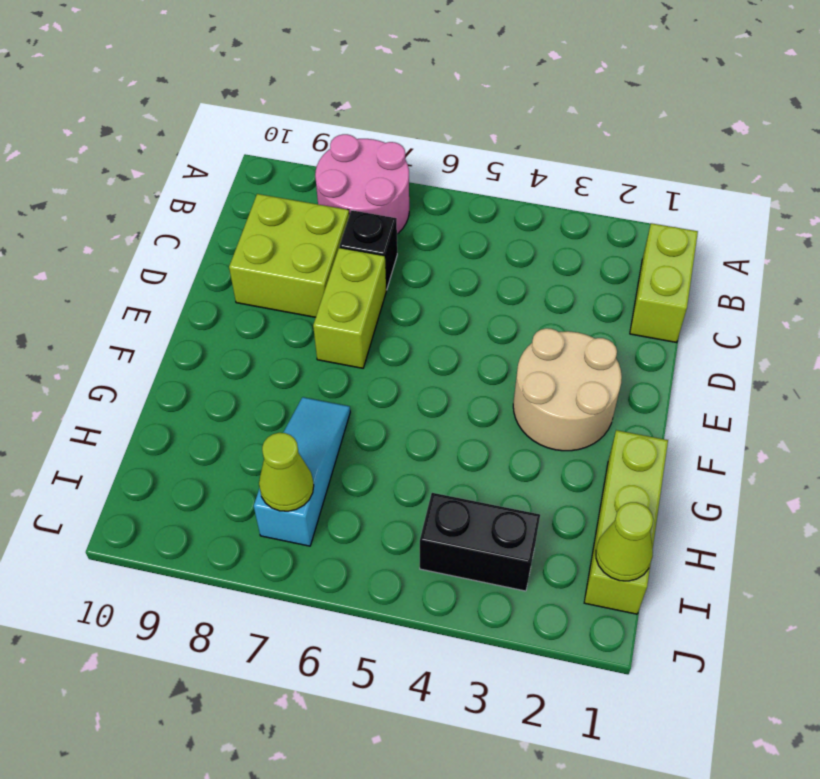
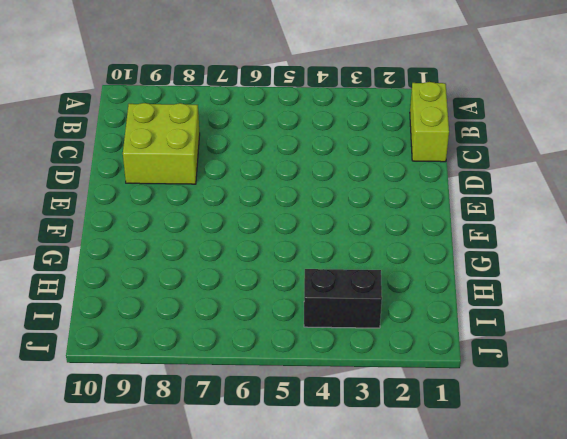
none -> pink 2x2 round brick [315,134,409,234]
none -> black 1x1 brick [339,210,397,290]

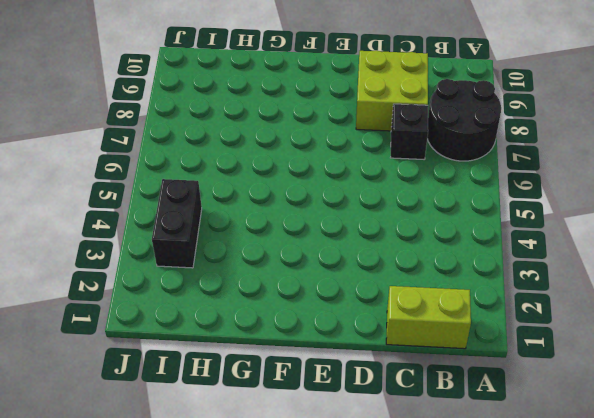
black 2x2 round brick [427,79,501,161] -> pink 2x2 round brick [315,134,409,234]
none -> lime 1x2 brick [313,248,386,368]
none -> tan 2x2 round brick [513,328,622,451]

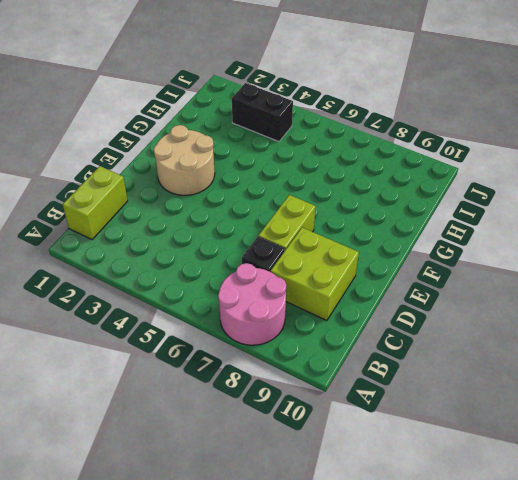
none -> lime 1x3 brick [584,430,668,614]
none -> cyan 1x3 slope [254,397,350,546]

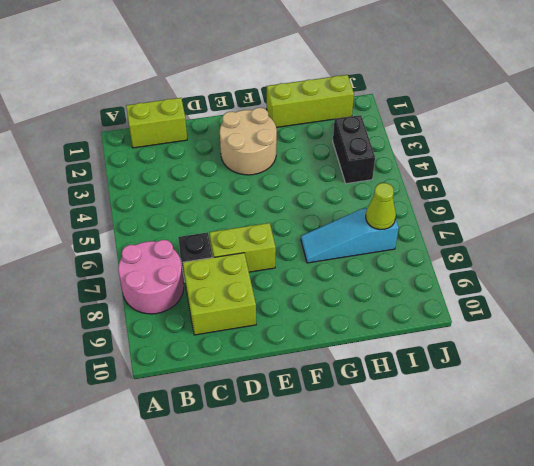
none -> lime 1x1 cone [596,502,653,581]

